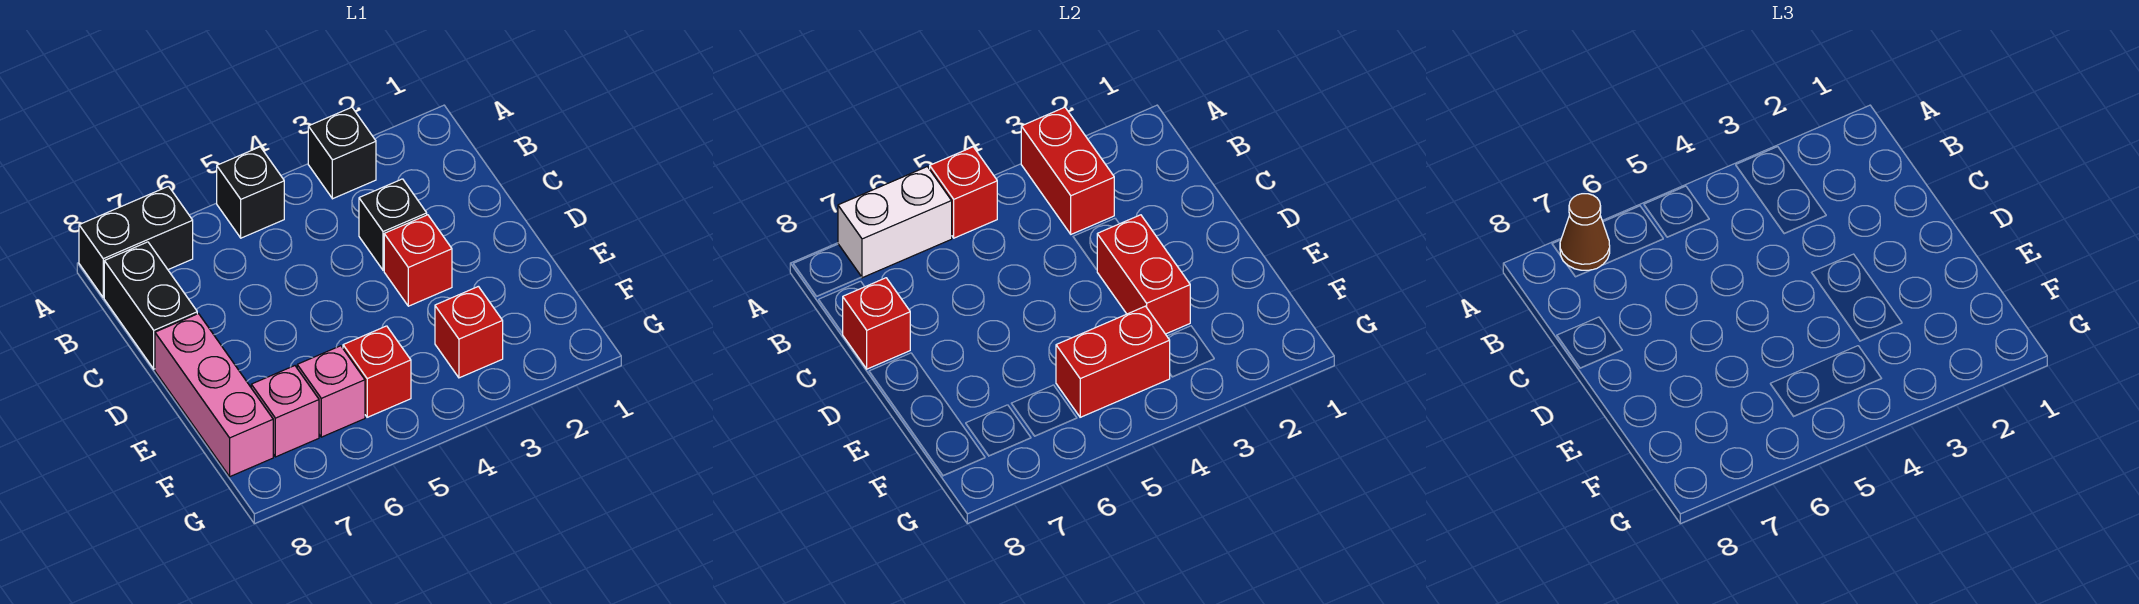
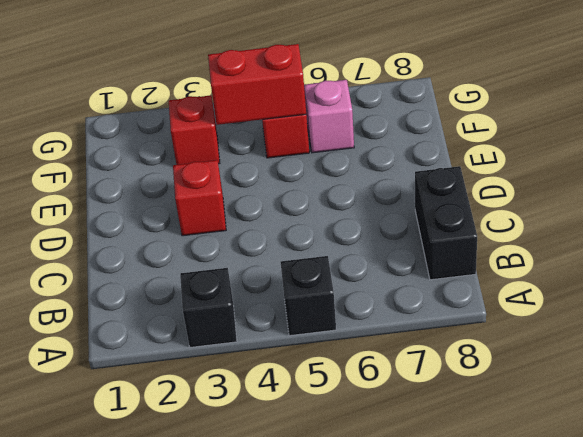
none -> black 1x2 brick [79,186,193,297]
none -> black 1x1 brick [359,179,427,270]
none -> pink 1x3 brick [155,314,273,476]

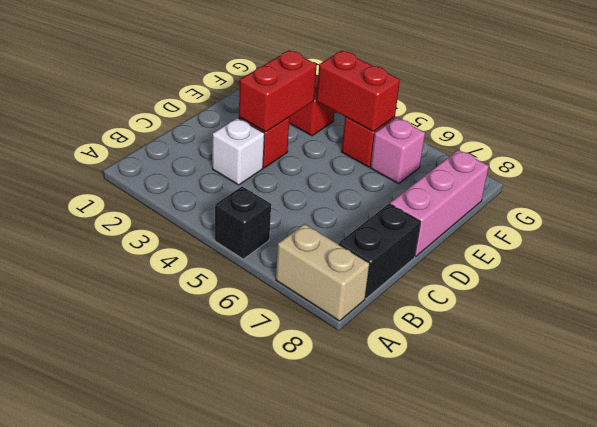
tan 1x2 brick [276,224,370,321] -> black 1x2 brick [79,186,193,297]
white 1x1 brick [212,118,264,185] -> black 1x1 brick [359,179,427,270]
none -> black 1x1 brick [308,107,376,199]
none -> pink 1x1 brick [251,366,319,457]
none -> red 1x2 brick [1021,107,1114,234]

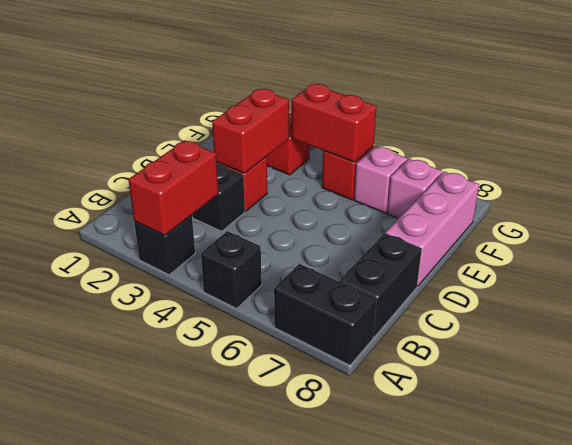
none -> red 1x1 brick [930,147,997,238]
none -> white 1x2 brick [838,167,952,278]
none -> red 1x1 brick [843,278,910,369]

